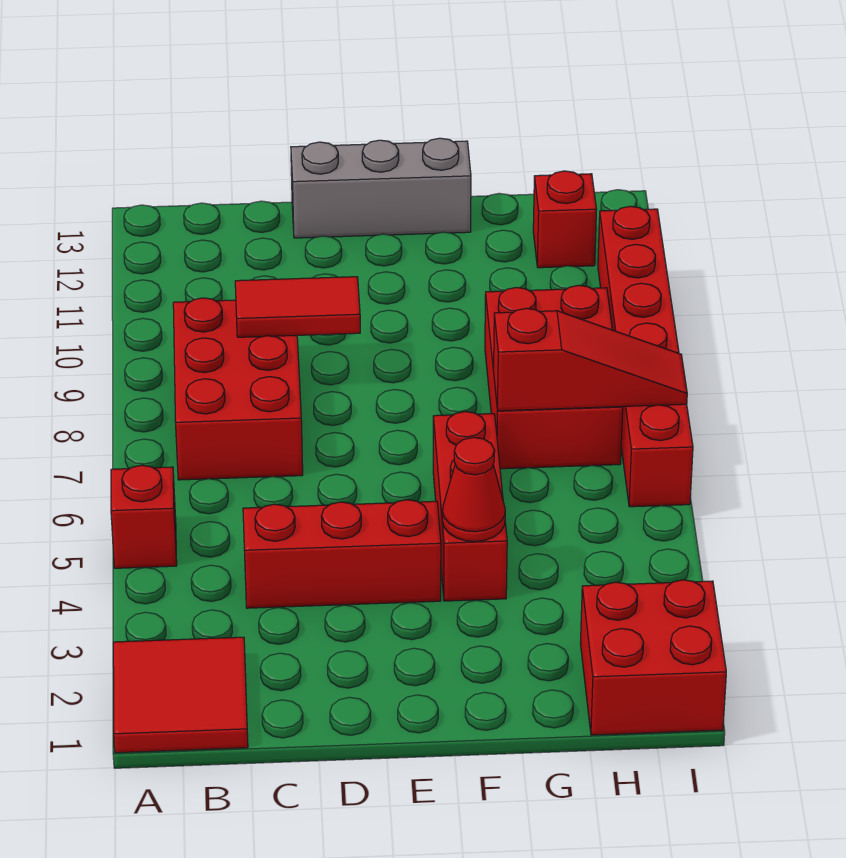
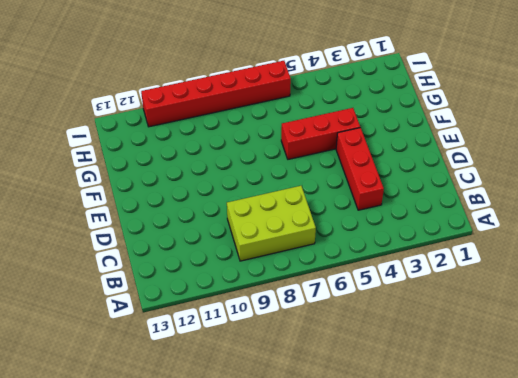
lime 2x3 brick [227,186,316,261] -> red 2x3 brick [173,298,303,480]
none -> red 2x2 tile [113,637,248,753]
none -> red 1x1 brick [111,465,177,568]
none -> grey 1x3 brick [291,138,471,238]

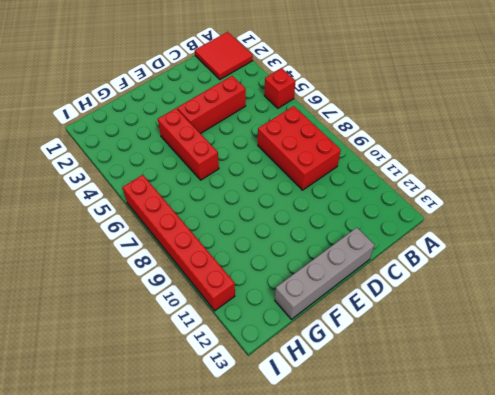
grey 1x4 brick [275,228,375,319] -> grey 1x3 brick [291,138,471,238]
none -> red 2x3 brick [485,285,623,469]
none -> red 2x2 brick [580,580,726,735]
none -> red 1x1 brick [533,171,597,268]

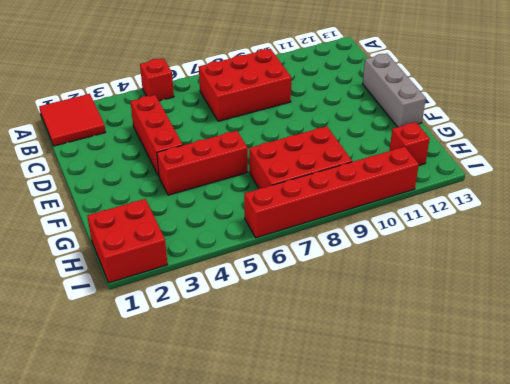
none -> red 1x2 tile [235,277,360,337]
none -> red 1x1 cone [442,437,505,542]
none -> red 1x3 slope [494,308,687,411]

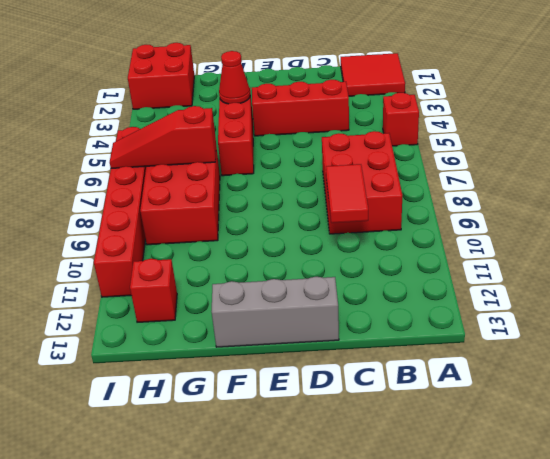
red 1x2 tile [326,164,368,223] -> red 1x2 tile turned to [235,277,360,337]

